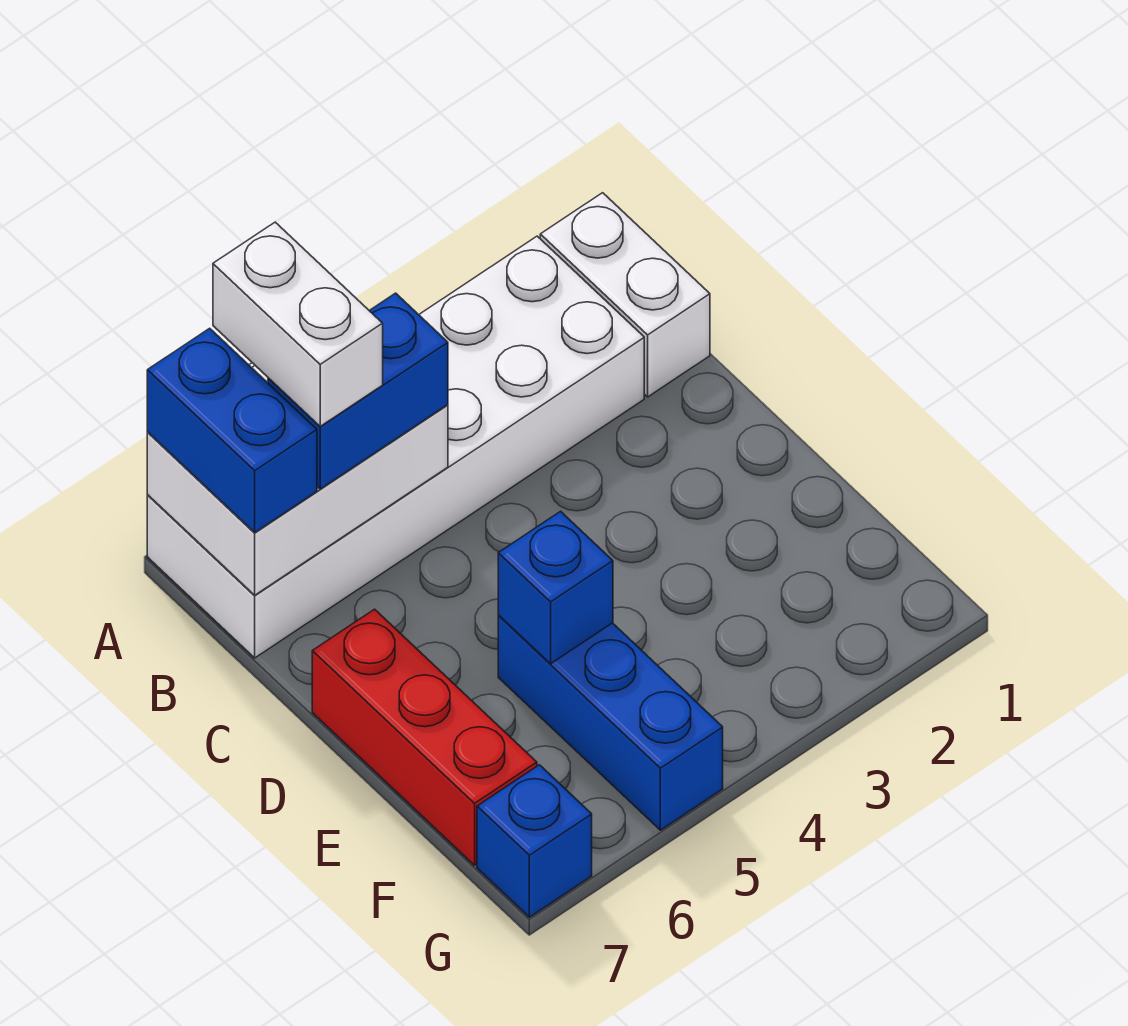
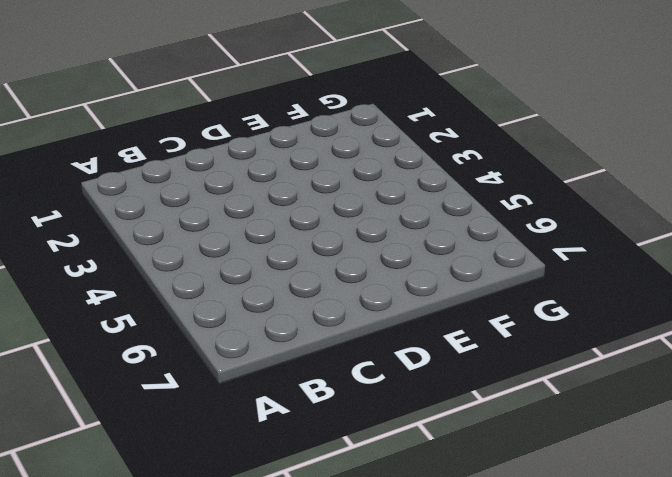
none -> white 1x2 brick [540,193,710,397]
none -> white 2x6 brick [147,236,644,658]

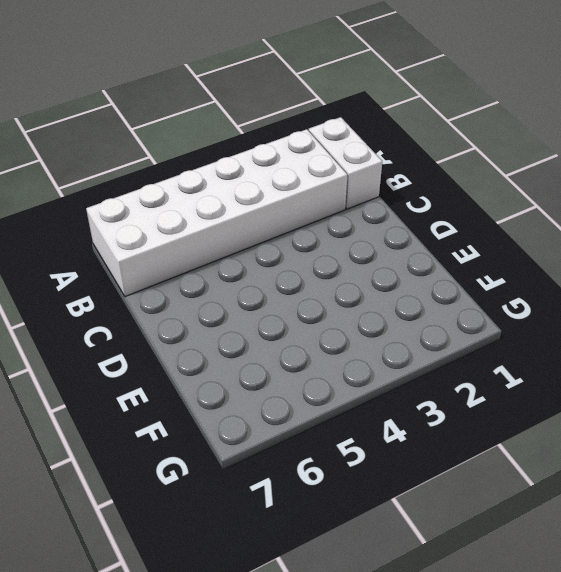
none -> red 1x3 brick [312,609,537,865]
none -> blue 1x3 brick [498,616,723,830]

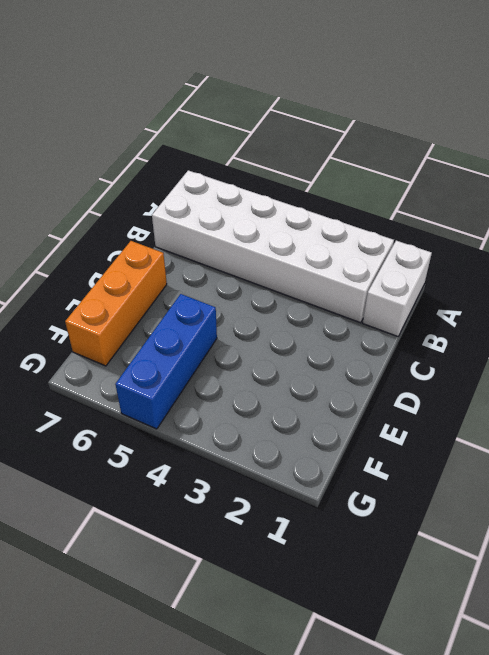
orange 1x3 brick [65,241,167,366] -> red 1x3 brick [312,609,537,865]
none -> blue 1x1 brick [477,765,592,917]
none -> white 2x3 brick [147,363,448,595]

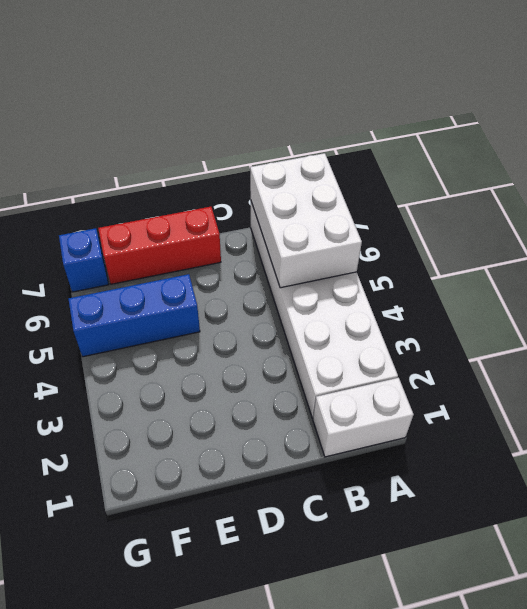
none -> blue 1x1 brick [498,511,613,664]
none -> blue 1x2 brick [147,328,317,532]

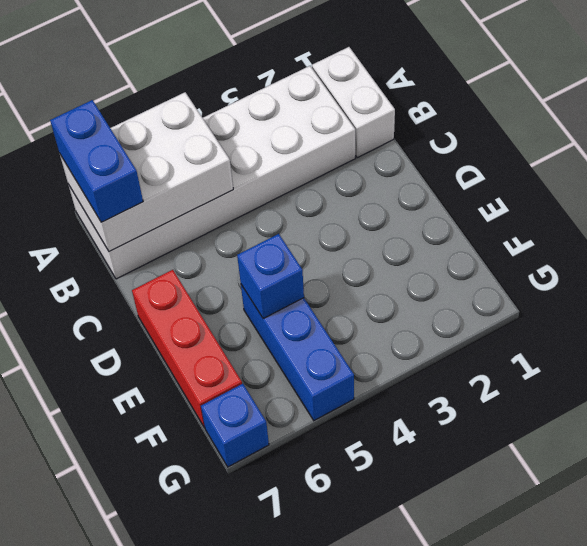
none -> blue 1x2 brick [268,293,448,489]
none -> white 1x2 brick [213,222,383,426]

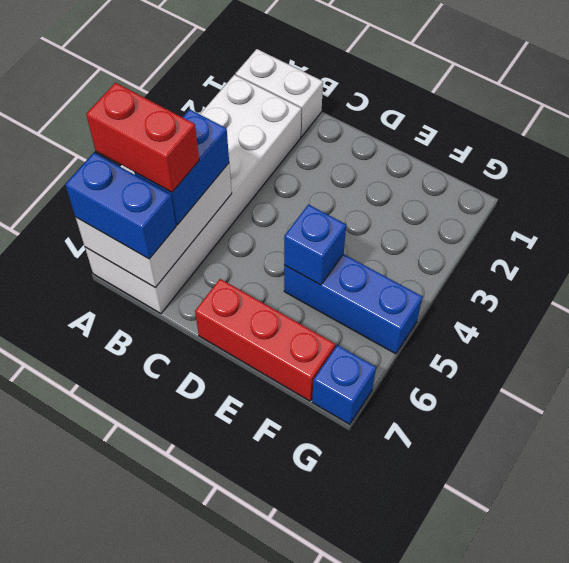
red 1x2 brick [86,83,199,192] -> white 1x2 brick [213,222,383,426]

